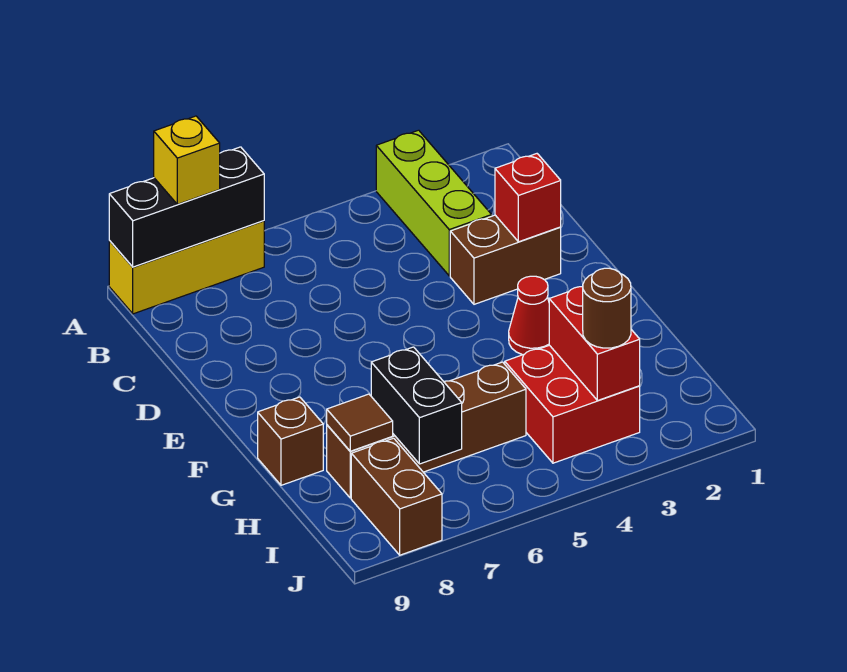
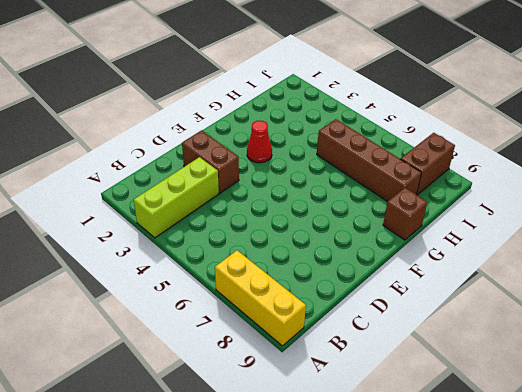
none -> red 2x2 brick [505,345,640,463]
none -> black 1x3 brick [109,147,264,267]
none -> red 1x1 brick [495,154,561,242]

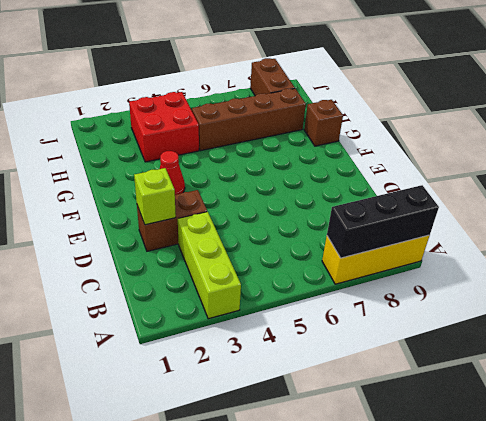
lime 1x1 brick [134,168,176,225] -> red 1x1 brick [495,154,561,242]
none -> red 1x2 brick [549,287,640,401]
none -> black 1x2 brick [371,347,462,464]
none -> brown 1x1 tile [327,394,393,451]

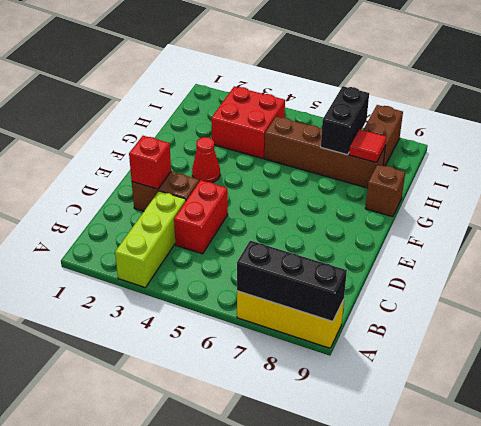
red 1x2 brick [174,180,228,254] -> red 1x2 brick moved to [549,287,640,401]
red 1x1 tile [349,129,386,163] -> brown 1x1 tile [327,394,393,451]
none -> yellow 1x1 brick [154,116,220,204]
none -> brown 1x1 round brick [583,268,631,348]

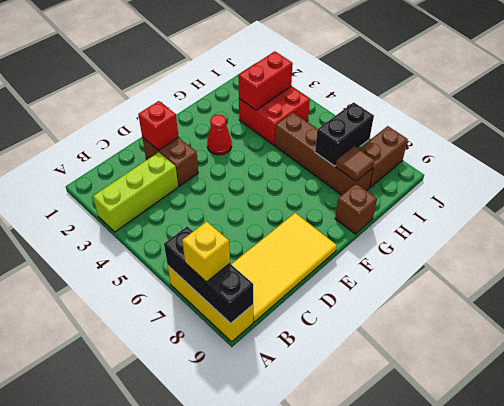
yellow 2x4 tile [231,213,337,322] -> none
none -> brown 1x1 round brick [583,268,631,348]

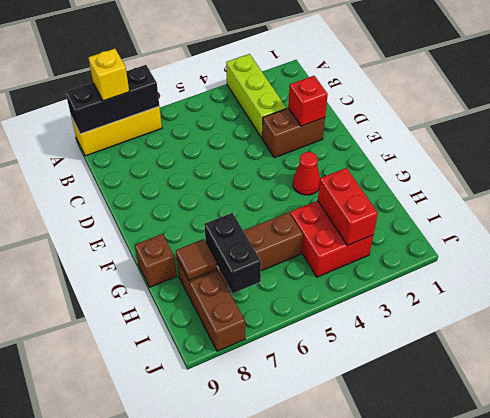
none -> brown 1x1 round brick [583,268,631,348]

